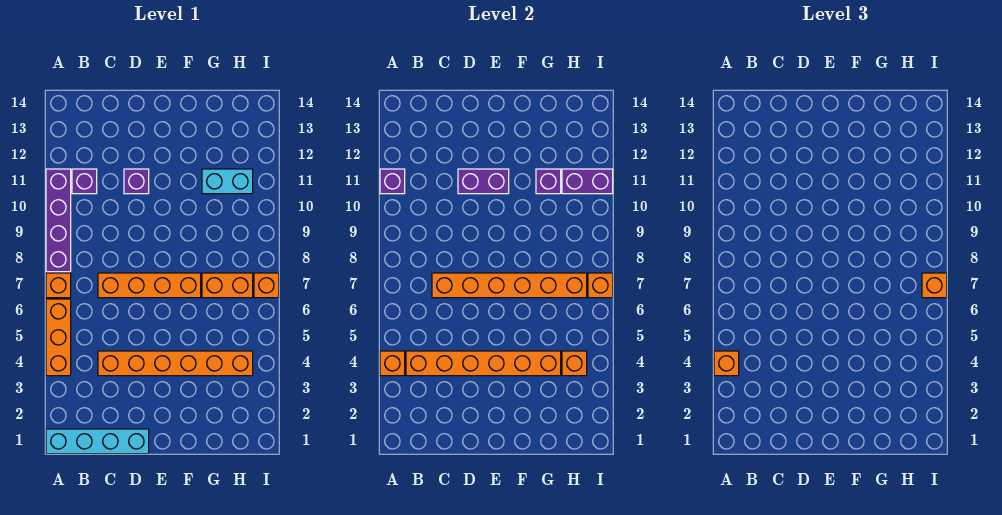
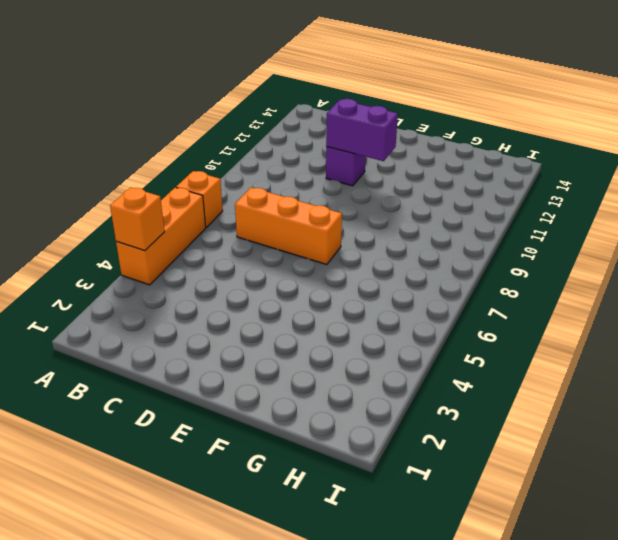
orange 1x3 brick [235,187,342,265] -> orange 1x4 brick [98,273,201,298]
none -> cyan 1x4 brick [46,429,149,454]
none -> purple 1x4 brick [46,169,71,272]
none -> purple 1x1 brick [72,169,97,194]

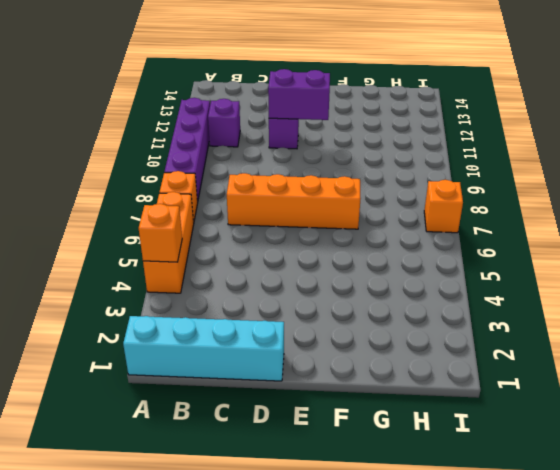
none -> orange 1x6 brick [98,351,253,376]
none -> orange 1x2 brick [202,273,253,298]
none -> cyan 1x2 brick [202,169,253,194]

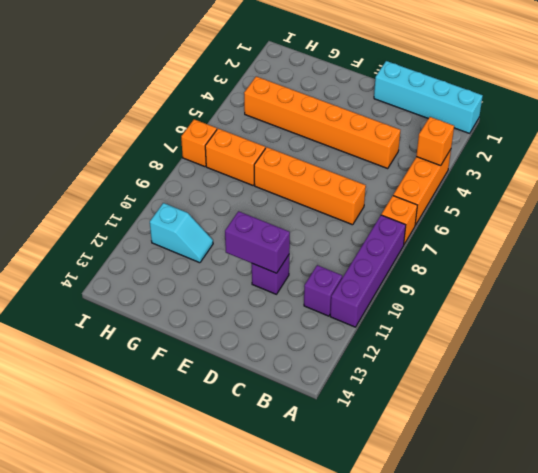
cyan 1x2 slope [150,203,213,263] -> cyan 1x2 brick [202,169,253,194]
none -> purple 1x1 brick [380,169,405,194]
none -> orange 1x6 brick [406,351,561,376]
none -> orange 1x6 brick [432,273,587,298]

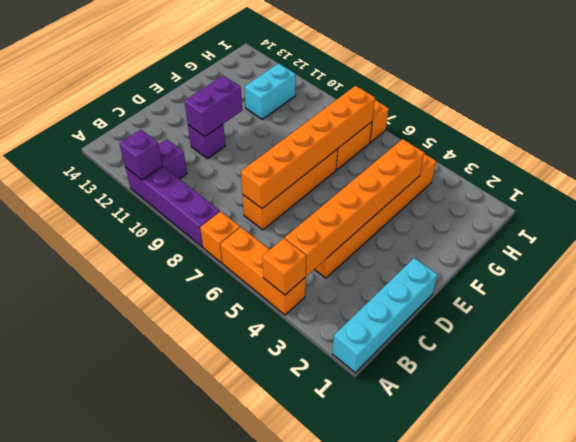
none -> purple 1x1 brick [536,169,561,194]
none -> orange 1x1 brick [562,351,587,376]
none -> purple 1x2 brick [562,169,613,194]

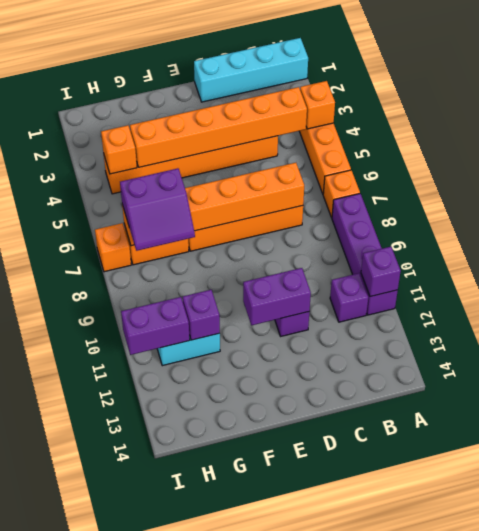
purple 2x2 slope [120,168,195,251] -> none
none -> orange 1x1 brick [588,273,613,298]
none -> orange 1x1 brick [714,351,739,376]
none -> orange 1x1 brick [922,273,947,298]

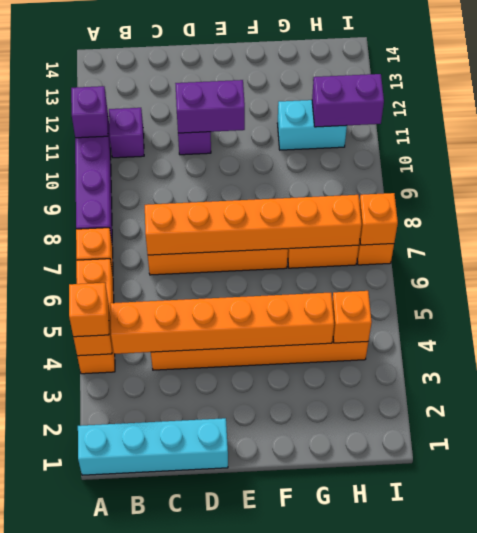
none -> purple 1x1 brick [536,169,561,194]
none -> orange 1x1 brick [922,273,947,298]

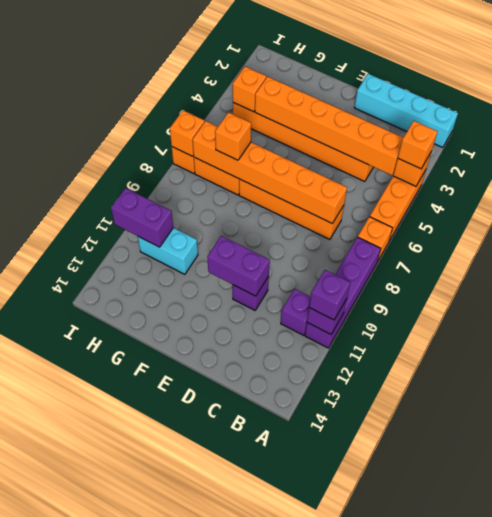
purple 1x1 brick [309,270,350,320] -> purple 1x1 brick moved to [536,169,561,194]
orange 1x1 brick [215,112,251,160] -> orange 1x1 brick moved to [922,273,947,298]

